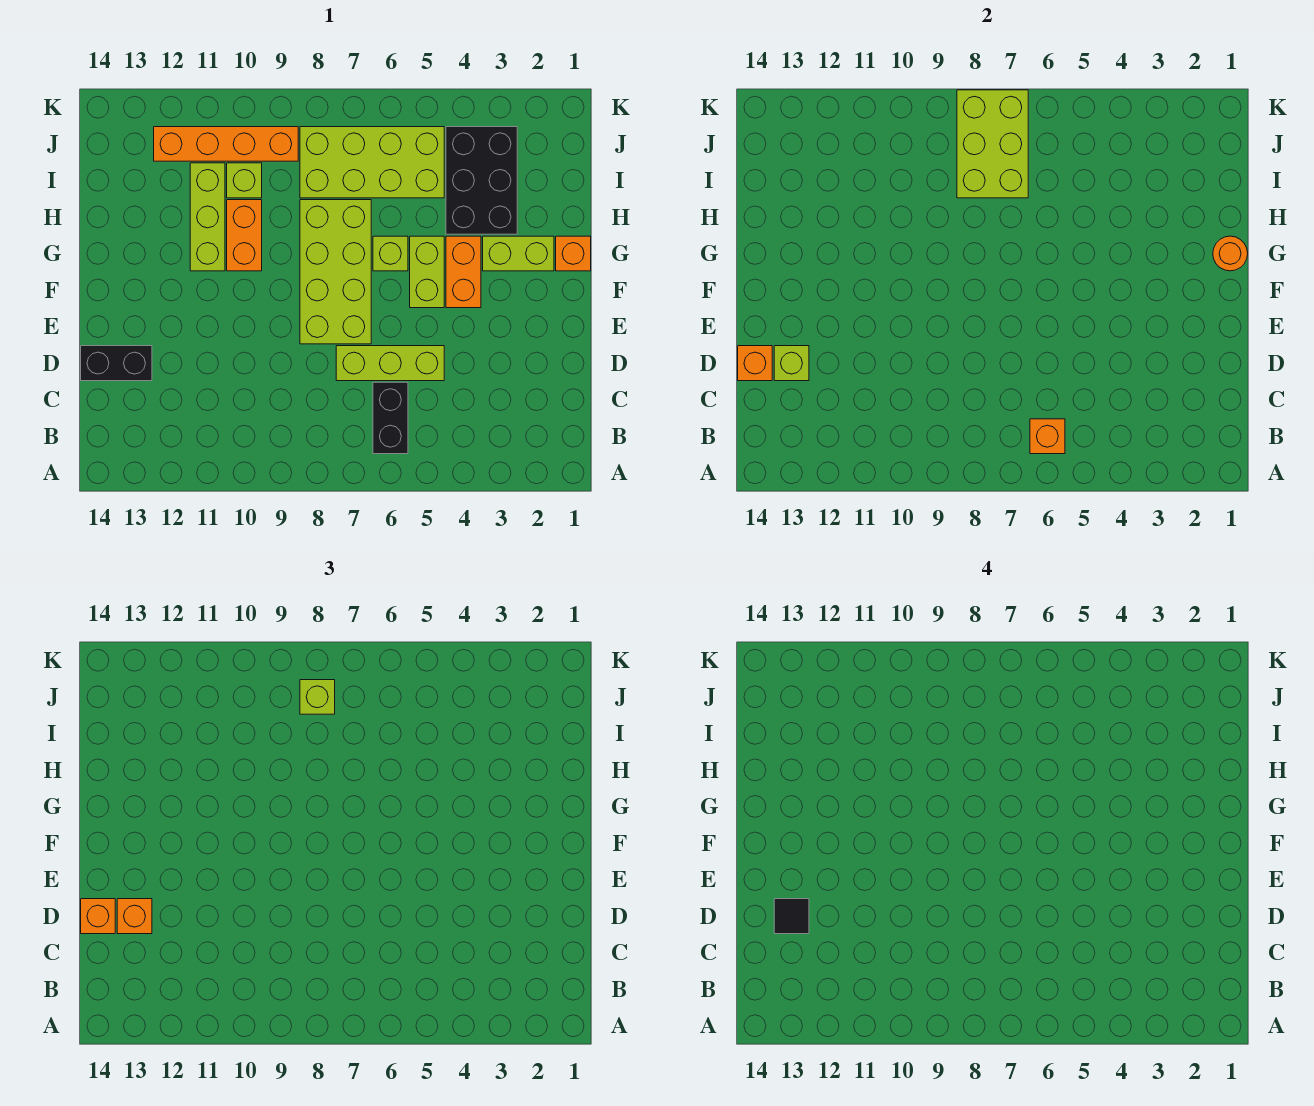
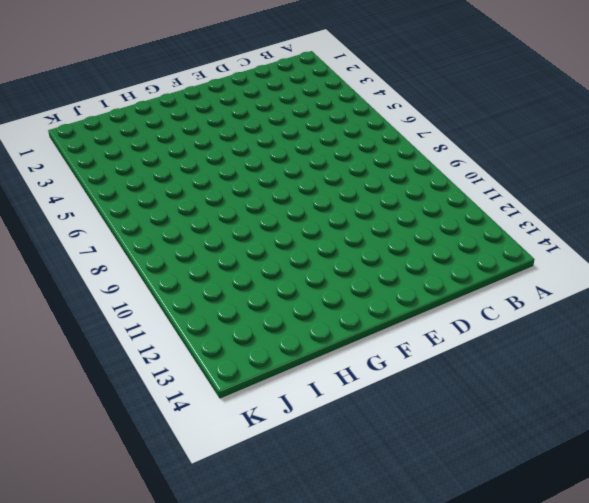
none -> black 1x2 brick [373,382,408,454]
none -> lime 1x3 brick [336,346,444,381]
none -> black 1x2 brick [81,346,152,381]

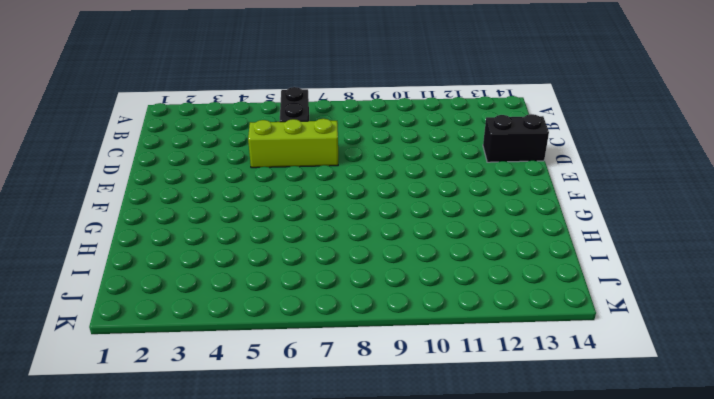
none -> lime 2x4 brick [300,200,371,344]
none -> orange 1x2 brick [446,236,481,308]
none -> lime 1x2 brick [410,236,444,308]

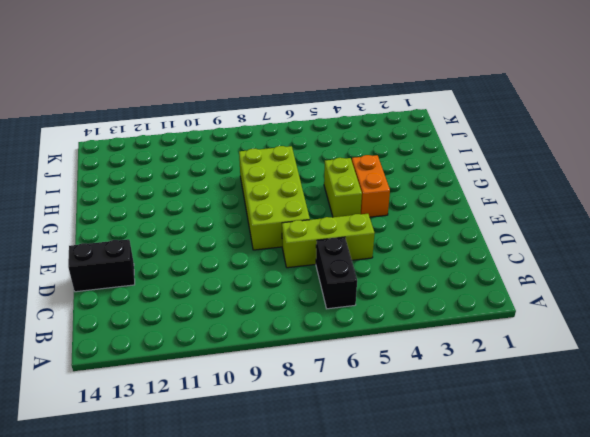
none -> orange 1x1 brick [556,236,591,271]
none -> lime 1x2 brick [483,236,554,271]
none -> lime 1x1 brick [373,236,408,271]

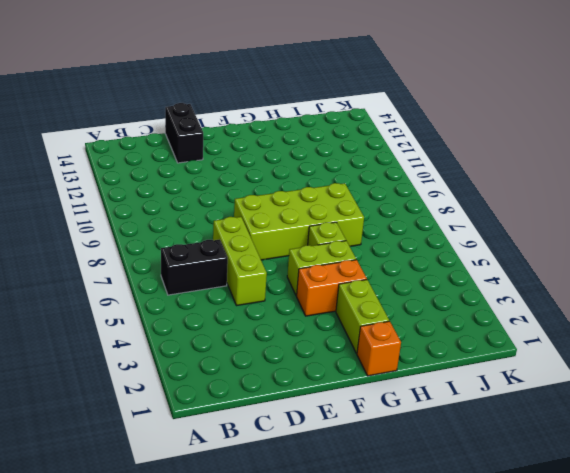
none -> orange 1x2 brick [227,200,262,271]
none -> lime 1x3 brick [190,163,225,271]
none -> black 2x3 brick [446,127,517,234]

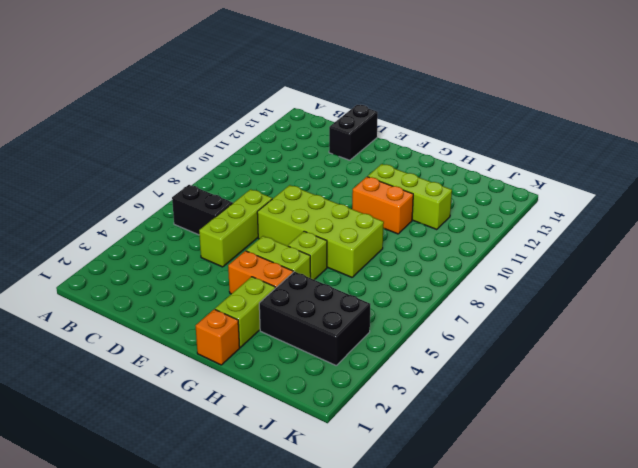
none -> lime 2x4 brick [300,127,444,198]
none -> lime 1x1 brick [227,163,262,198]
none -> orange 1x4 brick [154,127,298,161]

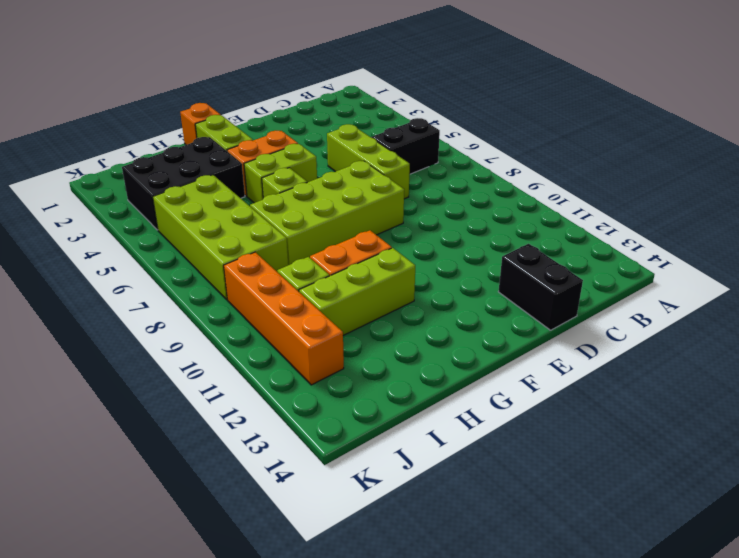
none -> orange 1x1 brick [1030,419,1065,454]
none -> lime 1x1 brick [774,346,809,381]
none -> orange 1x1 brick [738,346,772,381]

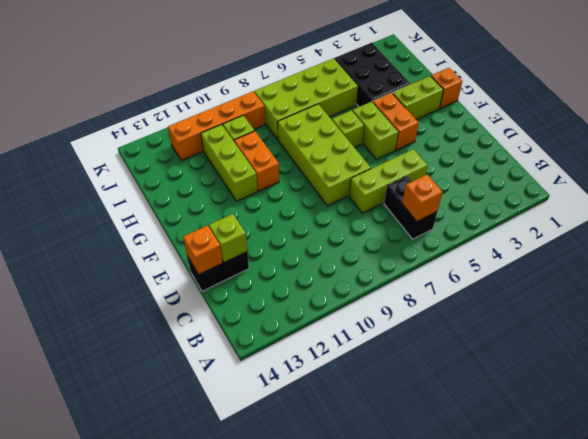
none -> orange 1x1 round brick [1213,236,1248,271]
none -> lime 2x3 brick [957,90,1028,198]
none -> orange 1x1 brick [117,899,152,934]

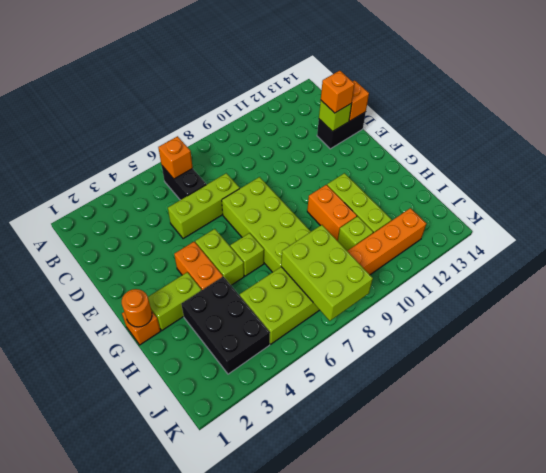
none -> orange 1x1 brick [81,899,115,934]
none -> lime 1x1 brick [300,680,335,714]
none -> black 1x1 tile [774,899,809,934]

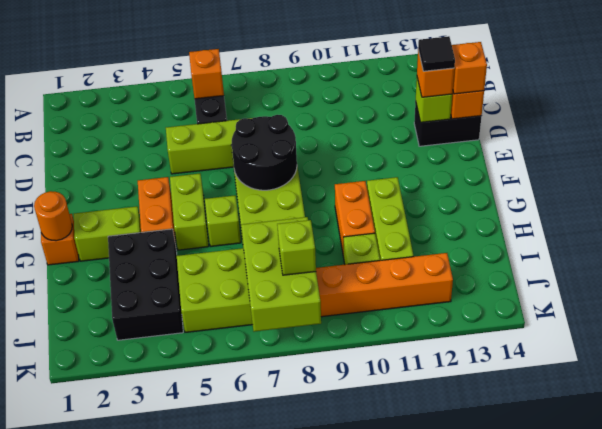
black 2x2 round brick [232,115,297,190] -> none

